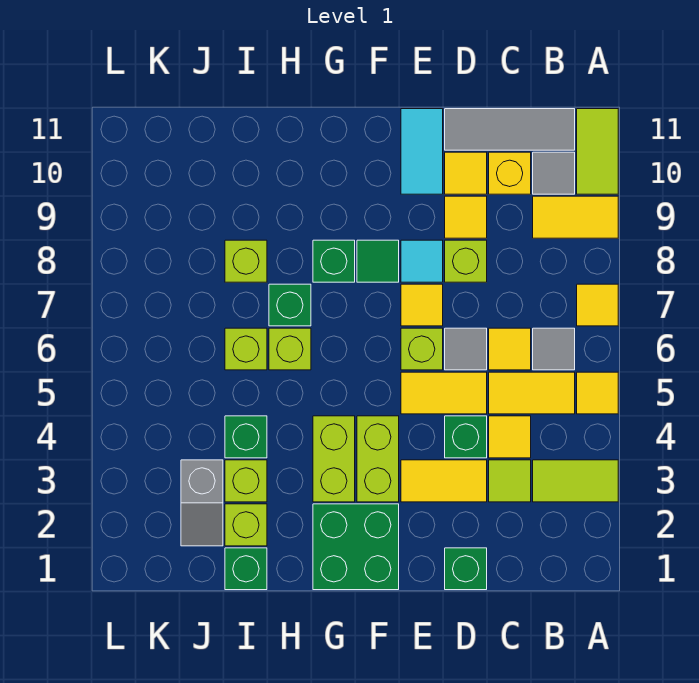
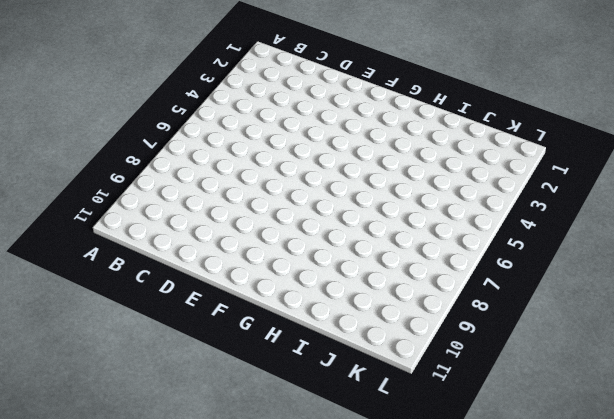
none -> lime 1x2 tile [533,460,618,502]
none -> yellow 1x1 tile [577,372,618,414]
none -> yellow 1x1 tile [577,284,618,326]
none -> yellow 1x2 tile [533,196,618,238]

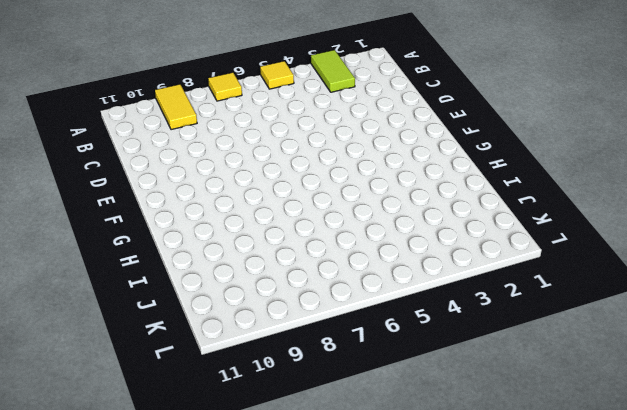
none -> lime 1x2 tile [577,109,618,194]
none -> yellow 1x2 tile [489,372,575,414]
none -> grey 1x1 tile [533,328,575,370]
none -> grey 1x1 tile [533,152,575,194]

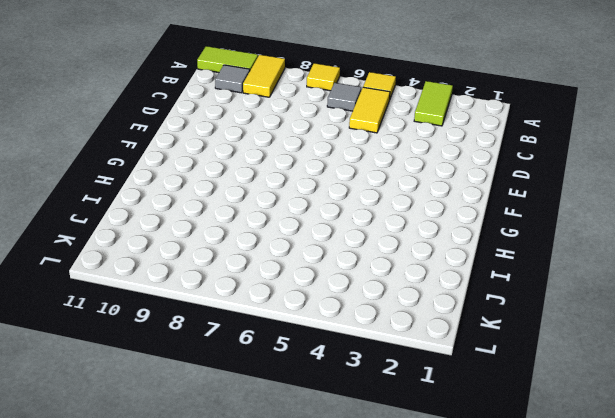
none -> grey 1x3 tile [445,109,575,150]
none -> lime 1x1 tile [489,460,531,502]
none -> yellow 1x1 tile [489,416,531,458]
none -> yellow 1x1 tile [489,328,531,370]

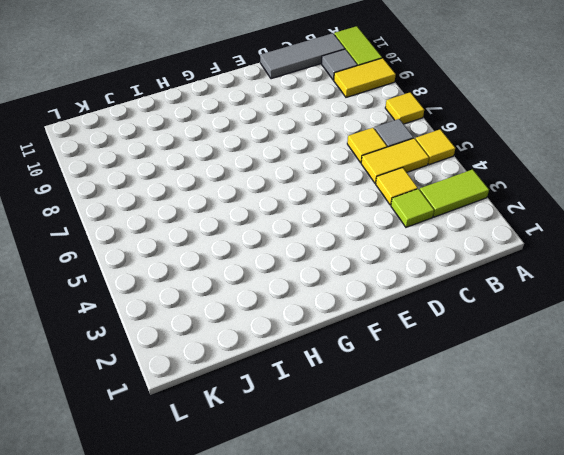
none -> yellow 1x1 brick [489,152,531,194]
none -> green 1x1 brick [445,548,487,590]
none -> yellow 1x2 tile [401,460,487,502]
none -> green 1x1 brick [445,416,487,458]

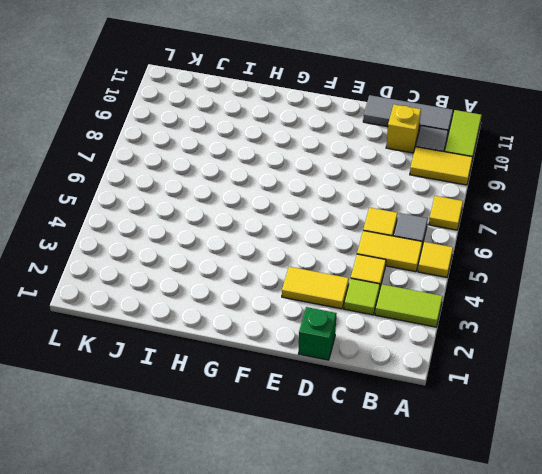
none -> green 1x1 brick [445,416,487,458]
none -> yellow 1x2 tile [401,372,487,414]
none -> grey 1x1 tile [445,328,487,370]
none -> lime 1x1 brick [445,240,487,282]

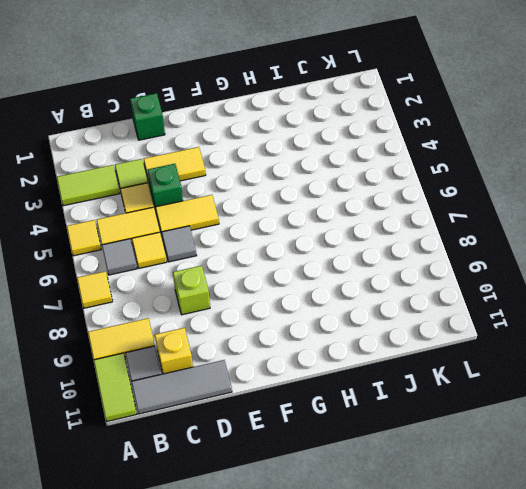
none -> yellow 1x1 tile [445,196,487,238]
none -> yellow 1x1 tile [445,152,487,194]
none -> lime 1x1 brick [401,328,443,370]
none -> yellow 1x1 tile [401,284,443,326]

